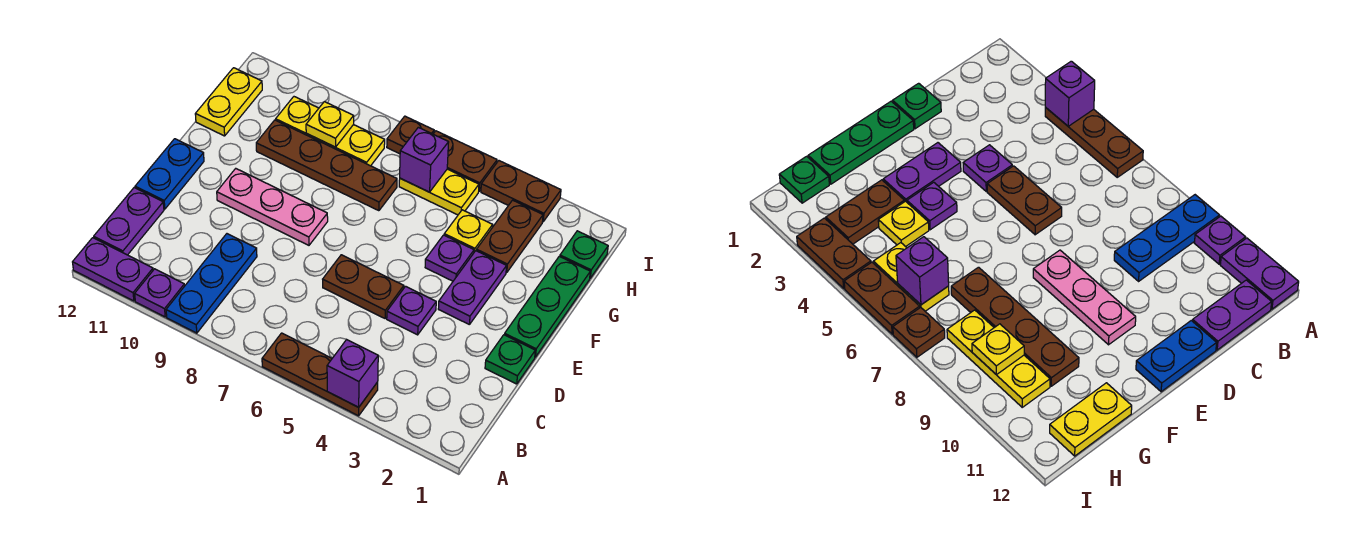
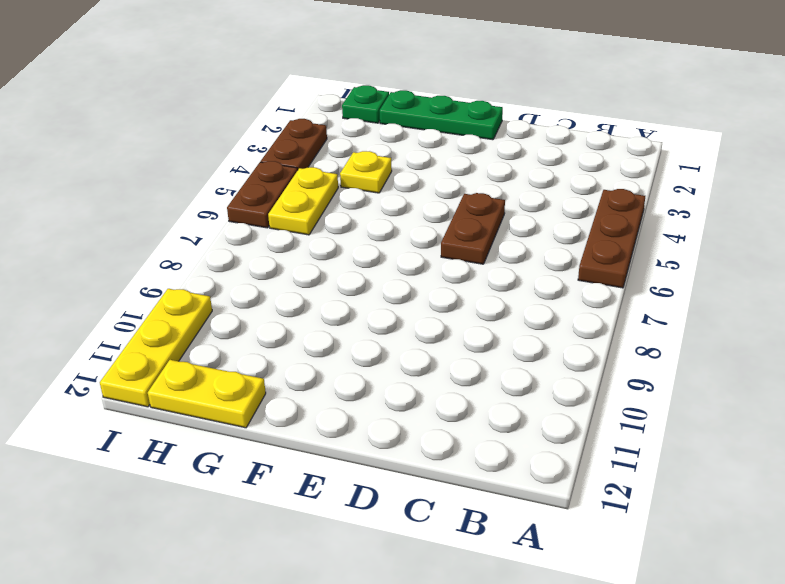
yellow 1x3 plate [100,289,212,407] -> yellow 1x3 plate moved to [276,97,385,166]
none -> blue 1x3 plate [166,234,257,333]
none -> purple 1x1 plate [135,269,185,317]
none -> purple 1x2 plate [73,238,153,301]

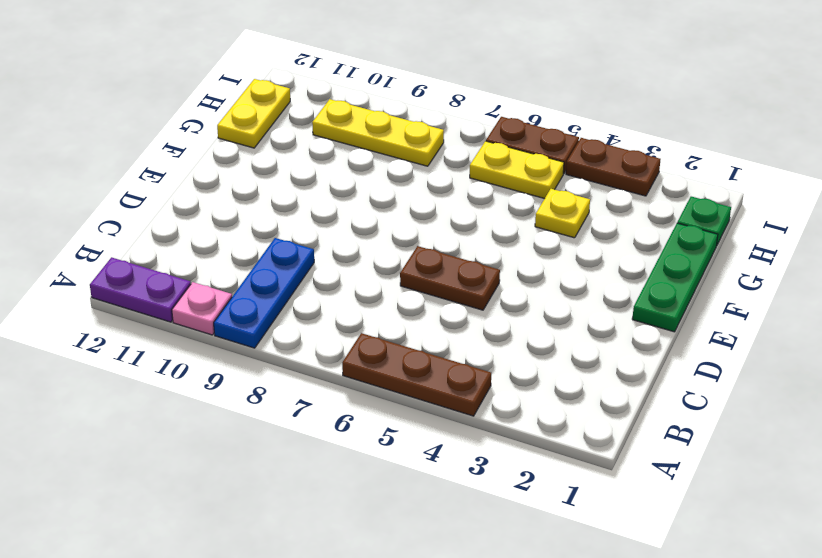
pink 1x1 plate [172,282,232,335] -> purple 1x1 plate [135,269,185,317]
none -> purple 1x2 plate [94,188,164,255]
none -> green 1x1 plate [485,335,535,384]
none -> purple 1x1 plate [387,286,436,335]

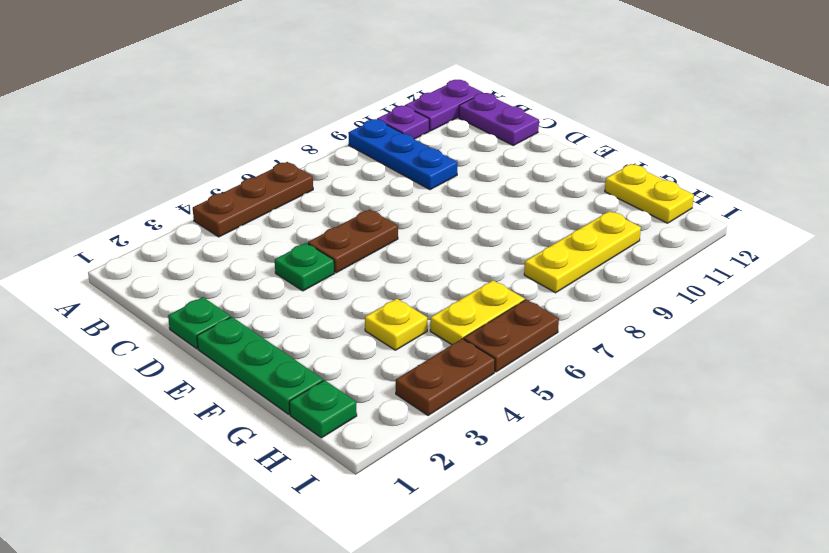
green 1x1 plate [275,243,335,291] -> purple 1x1 plate [387,286,436,335]
none -> blue 1x2 plate [135,139,204,209]
none -> purple 1x2 plate [438,251,507,325]
none -> pink 1x3 plate [217,169,328,245]

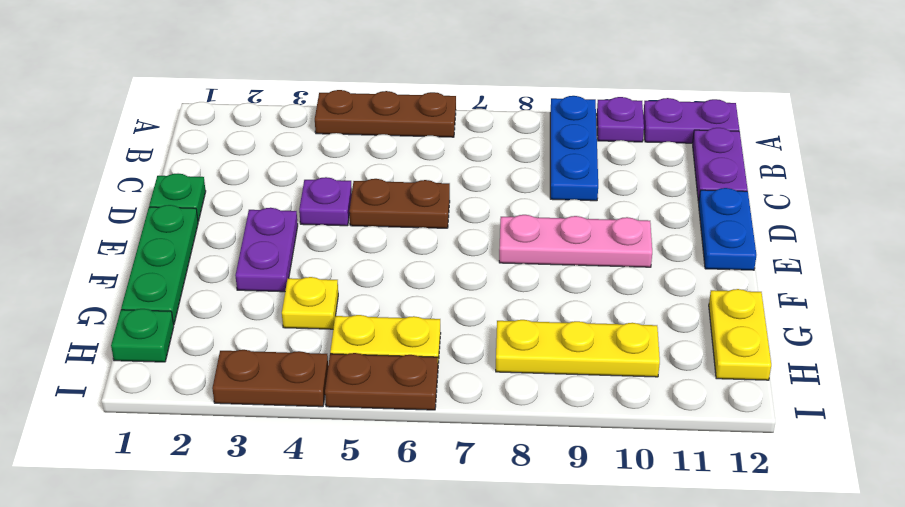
none -> purple 1x1 plate [425,235,474,281]
none -> brown 1x2 plate [476,200,543,273]
none -> brown 1x4 plate [256,120,397,211]

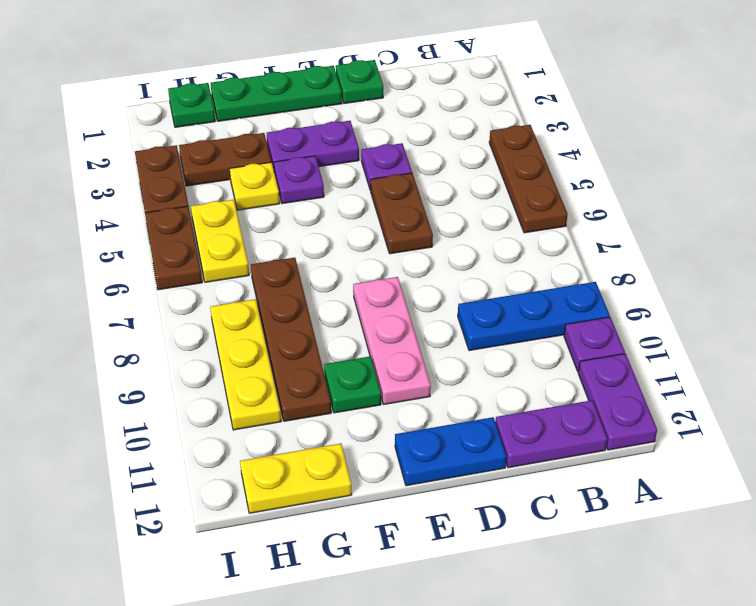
green 1x1 plate [324,356,381,413] -> none
none -> brown 1x1 plate [387,116,434,154]
none -> purple 1x1 brick [327,340,378,407]
none -> purple 1x1 brick [400,127,449,192]

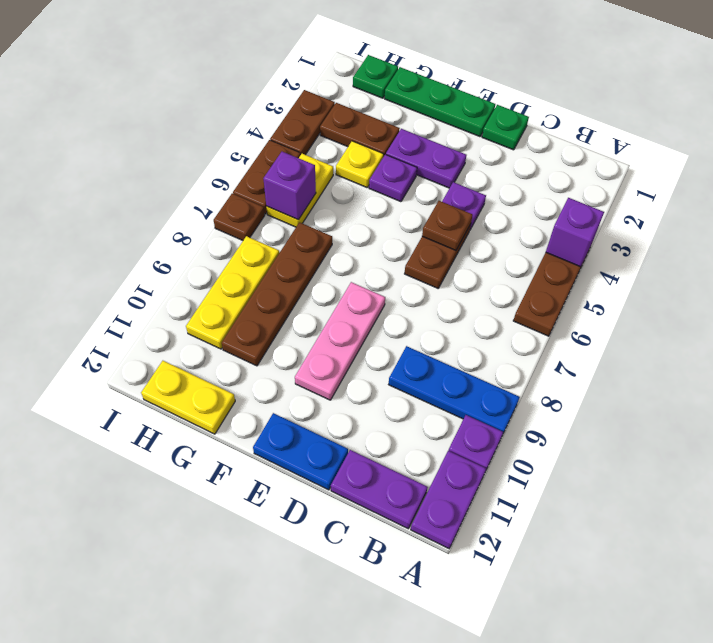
brown 1x1 plate [422,201,473,250] -> none
none -> yellow 1x1 plate [306,102,354,147]

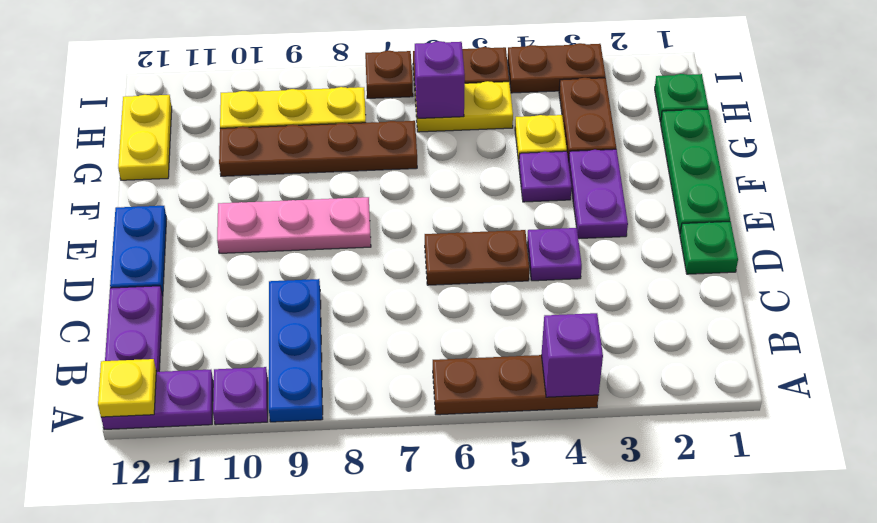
yellow 1x1 plate [98,359,156,417] -> yellow 1x1 plate moved to [306,102,354,147]

